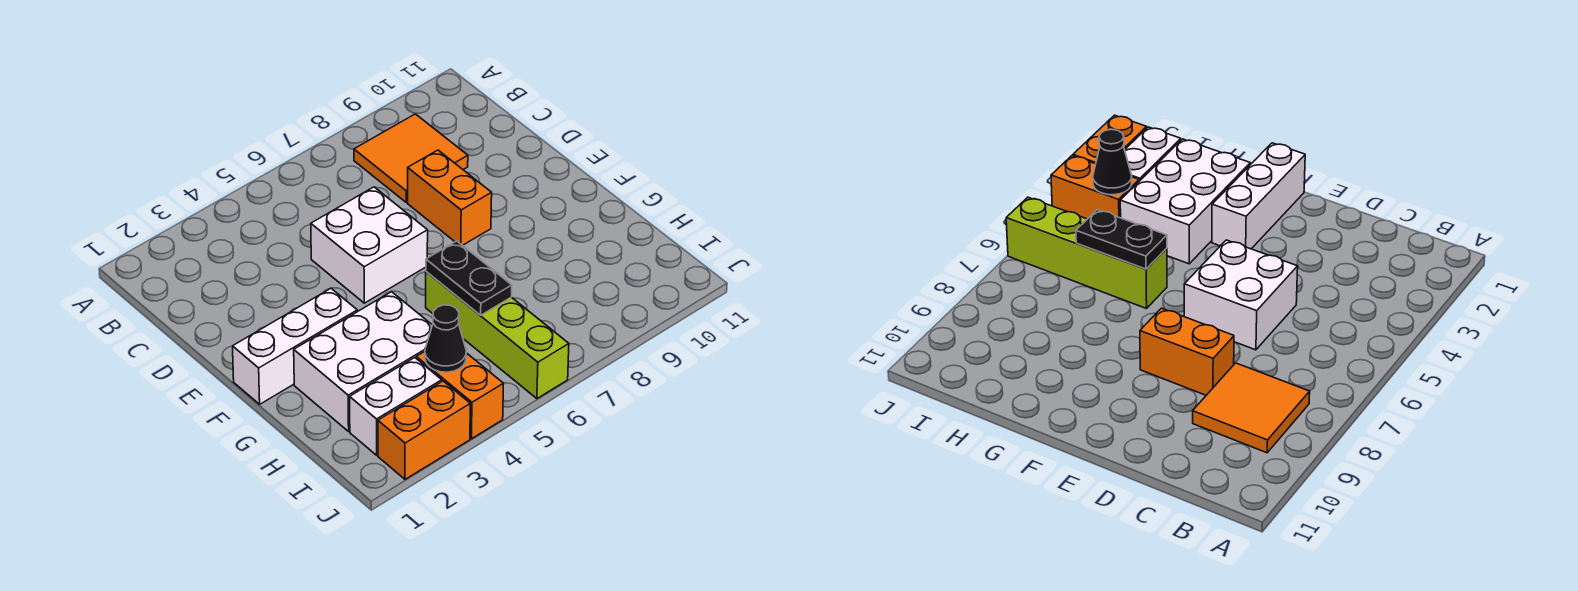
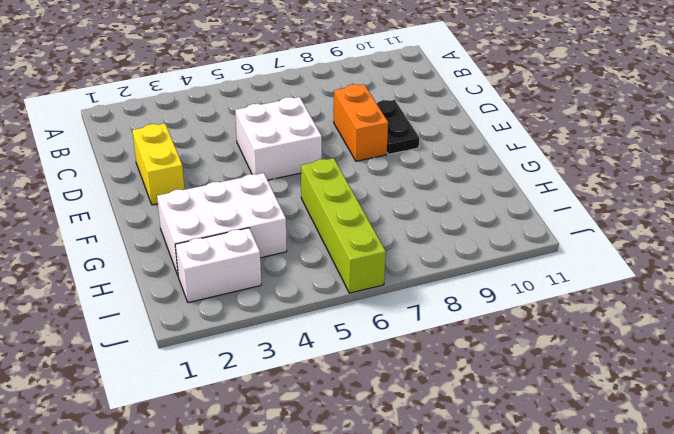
yellow 1x2 brick [132,124,185,205] -> none
black 1x2 plate [377,100,419,154] -> black 1x2 plate moved to [426,241,512,315]
none -> orange 2x2 tile [354,114,468,202]
none -> white 1x3 brick [233,288,357,404]

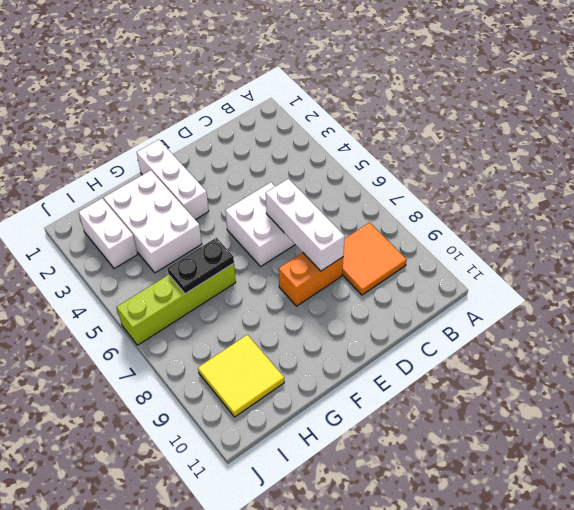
white 1x3 brick [266,179,345,271] -> none
yellow 2x2 tile [198,335,284,417] -> none
none -> orange 1x2 brick [416,352,504,439]
none -> orange 1x2 brick [378,381,470,479]

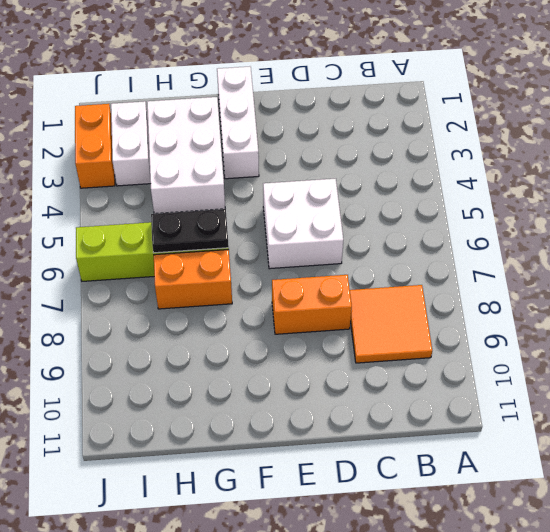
orange 1x2 brick [154,250,232,309] -> orange 1x2 brick moved to [416,352,504,439]
none -> black 1x1 cone [425,305,466,372]

